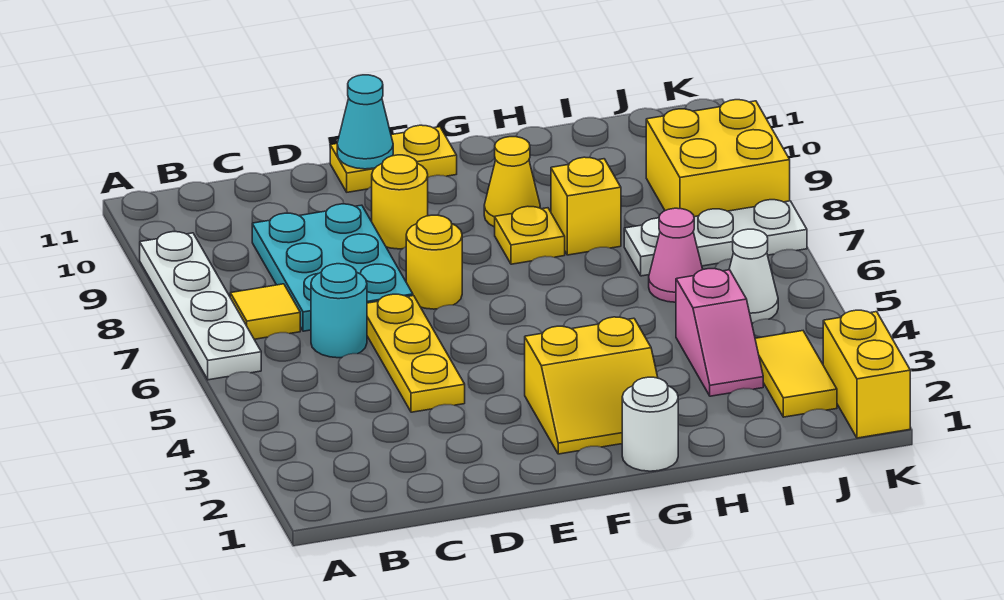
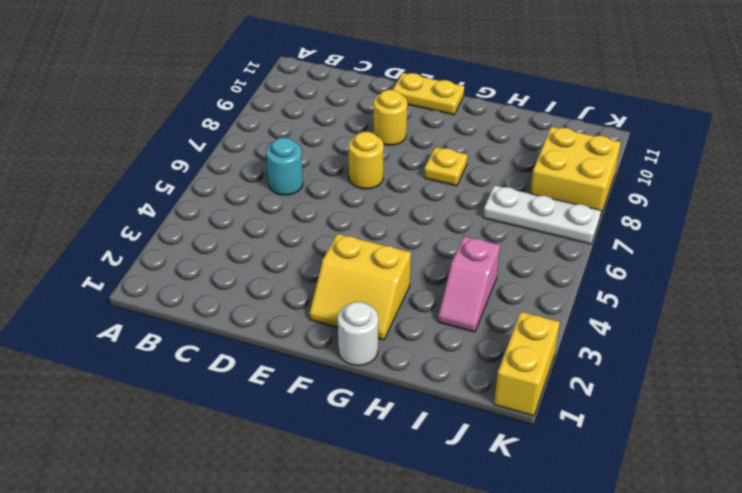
none -> white 1x4 plate [140,232,261,380]
none -> yellow 1x1 tile [230,284,300,339]
none -> cyan 2x3 plate [252,204,413,331]

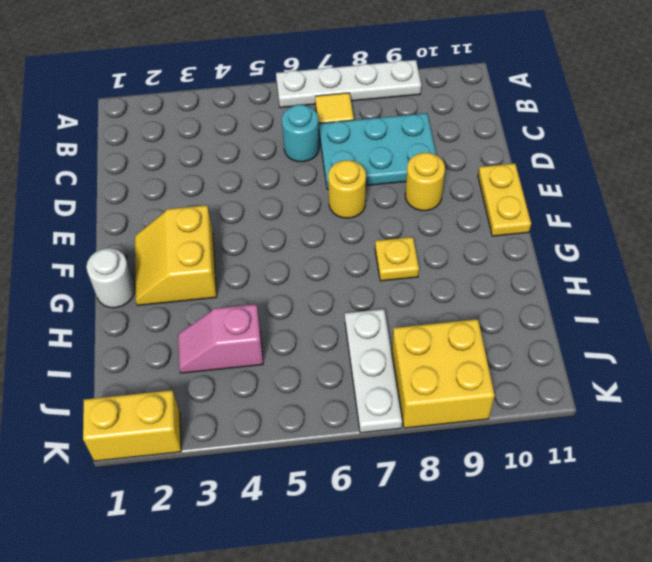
none -> yellow 1x3 plate [367,294,465,412]
none -> yellow 1x1 cone [484,137,540,227]
none -> yellow 1x1 brick [551,157,621,255]

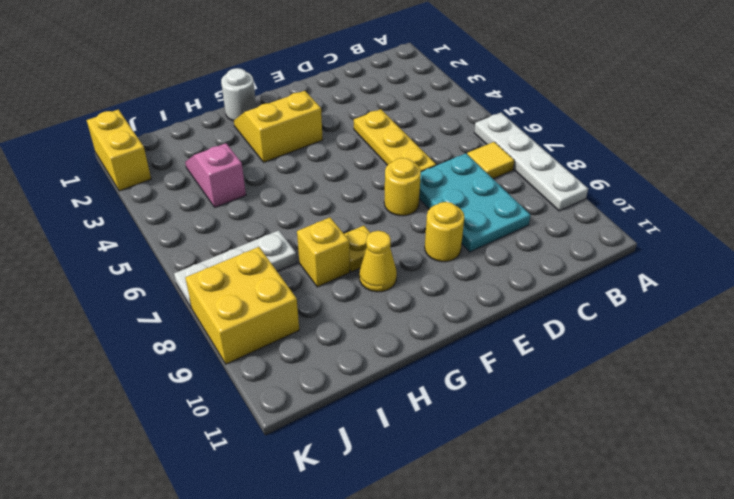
none -> cyan 1x1 round brick [311,264,367,358]
none -> yellow 1x2 plate [330,125,457,192]
none -> pink 1x1 cone [649,208,703,302]

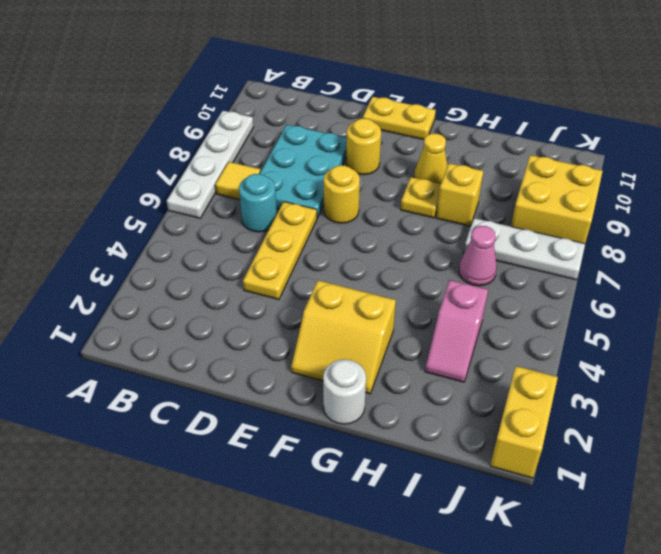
none -> yellow 1x2 tile [755,331,837,417]
none -> white 1x1 cone [729,229,778,323]
none -> cyan 1x1 cone [337,75,393,169]

